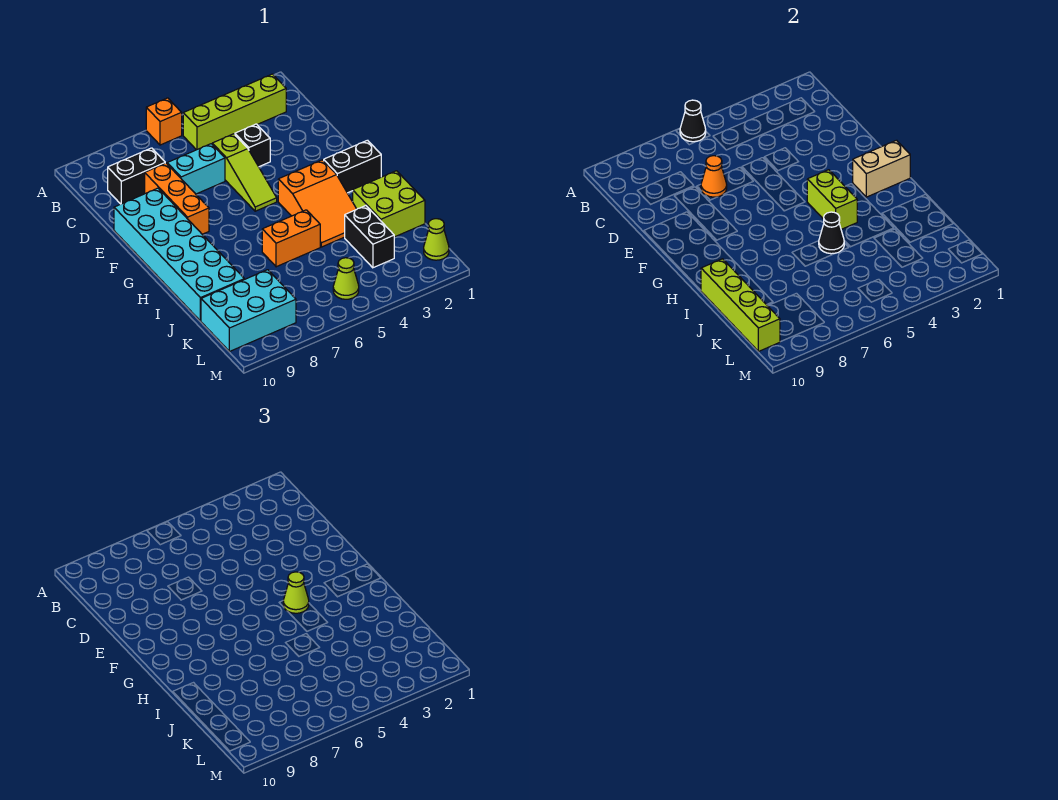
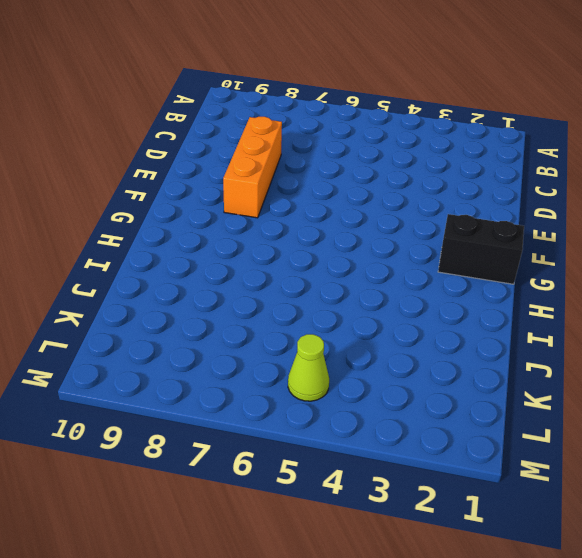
none -> orange 1x1 brick [146,98,182,145]
none -> lime 1x4 brick [183,74,286,150]
none -> black 1x2 brick [108,148,165,204]

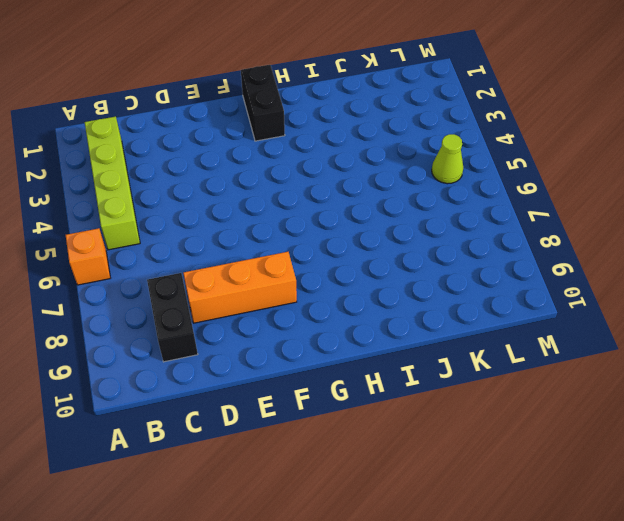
none -> black 1x1 brick [235,124,270,167]
none -> lime 1x3 slope [212,134,277,211]
none -> cyan 1x2 brick [167,144,225,194]

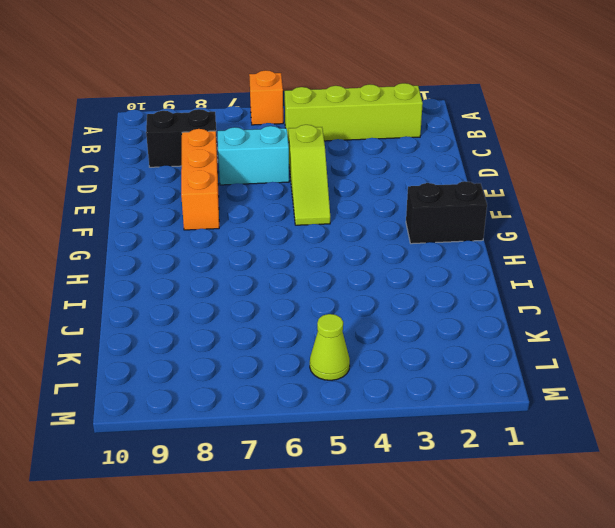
none -> black 1x1 brick [235,124,270,167]
none -> cyan 2x6 brick [114,188,244,321]
none -> orange 2x3 slope [278,160,357,247]

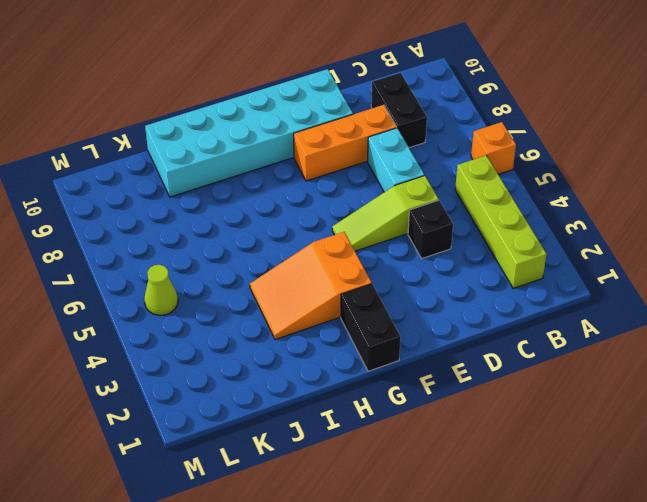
none -> lime 2x2 brick [353,171,425,237]
none -> orange 1x2 brick [262,210,320,267]
none -> black 1x2 brick [345,206,394,268]

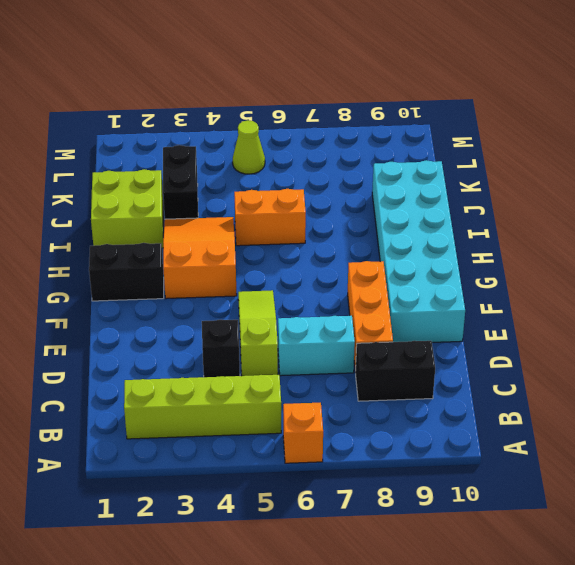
none -> cyan 2x3 brick [201,270,296,351]
none -> lime 1x1 cone [424,219,449,260]
none -> black 1x1 cone [680,100,706,142]

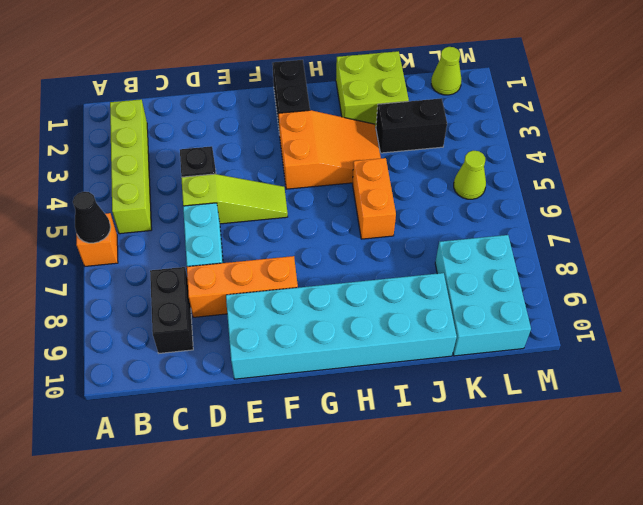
none -> orange 1x1 cone [701,156,727,197]
none -> tan 1x2 brick [853,140,910,197]
none -> lime 1x2 brick [807,170,857,229]

